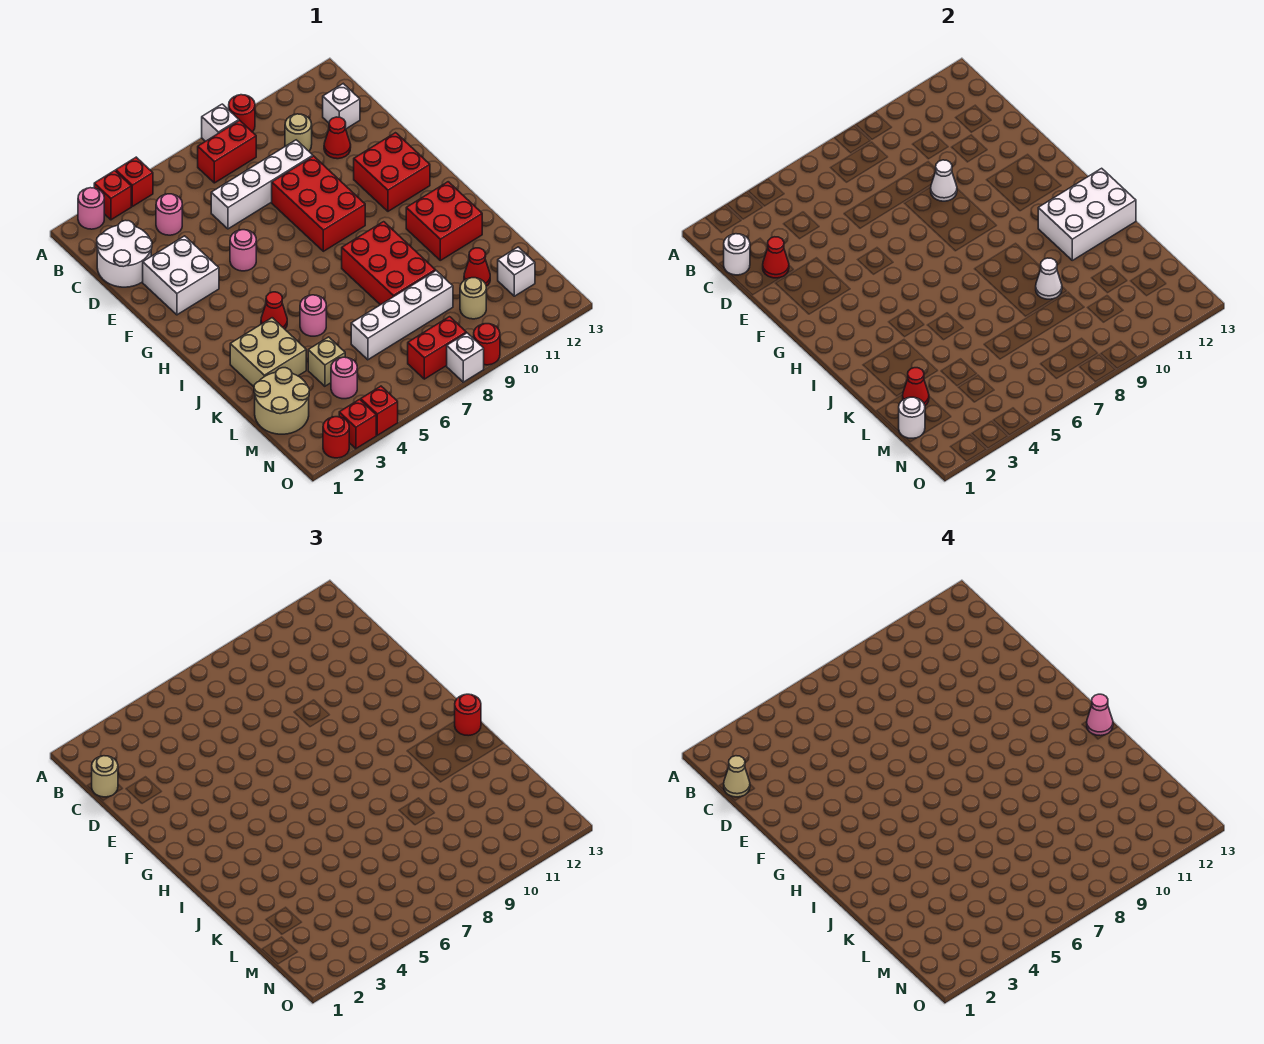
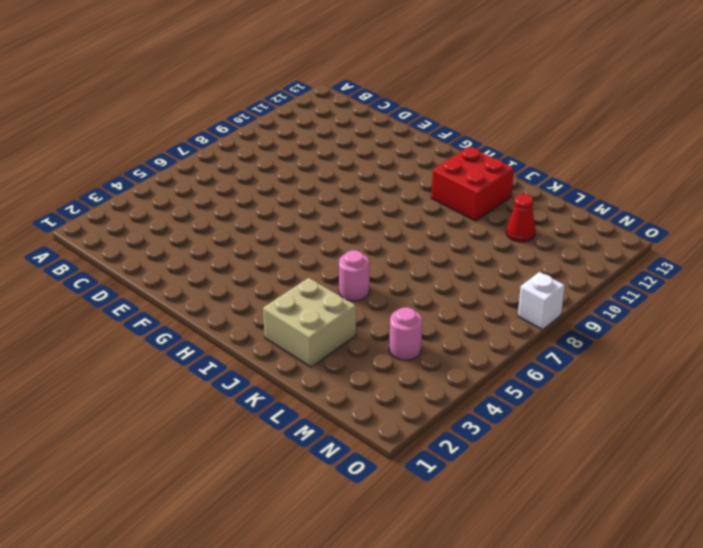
none -> pink 1x1 round brick [78,188,104,229]
none -> red 1x1 brick [94,171,131,220]
none -> red 1x1 brick [116,157,153,206]
none -> white 1x1 brick [202,104,239,141]

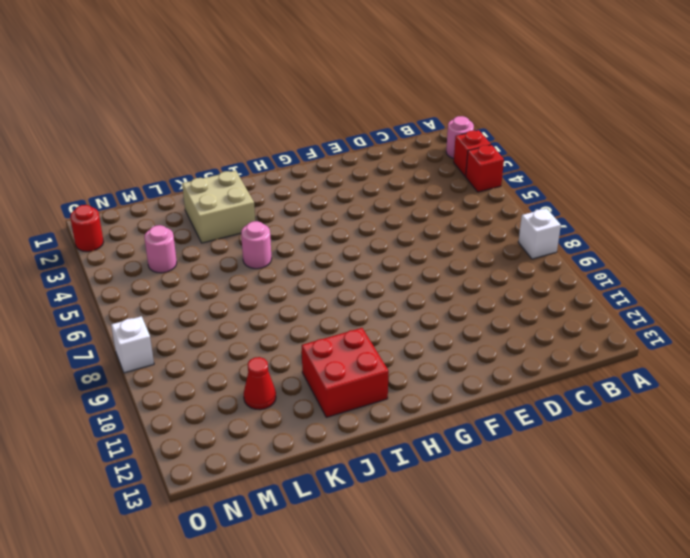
none -> red 1x1 round brick [229,95,255,132]
none -> red 1x2 brick [198,120,256,183]
none -> white 2x2 round brick [97,220,152,287]
none -> pink 1x1 round brick [156,194,182,235]

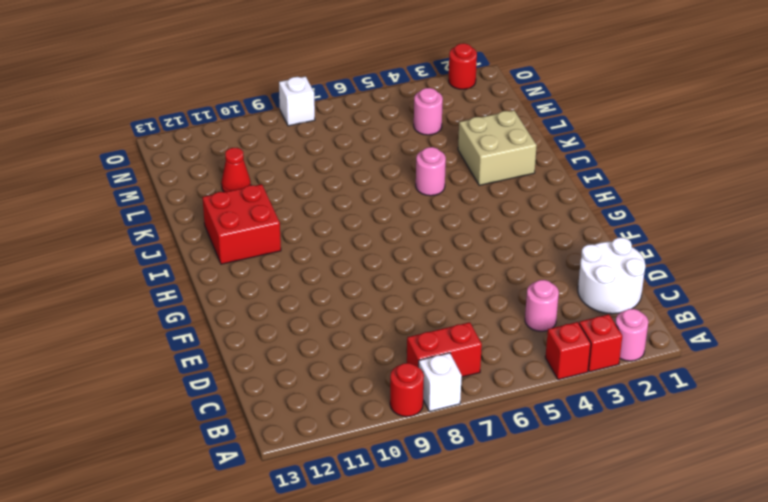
none -> tan 1x1 round brick [285,114,312,151]
none -> white 1x1 brick [323,84,360,129]
none -> white 1x4 brick [211,140,313,229]
none -> red 1x1 cone [324,117,351,159]

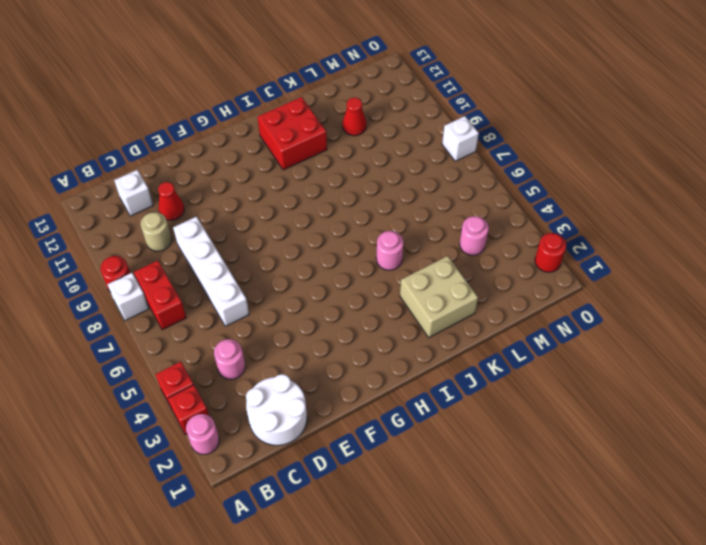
none -> white 2x2 brick [143,236,219,315]
none -> red 2x3 brick [272,156,365,251]
none -> pink 1x1 round brick [230,230,256,271]
none -> red 2x2 brick [354,133,430,211]

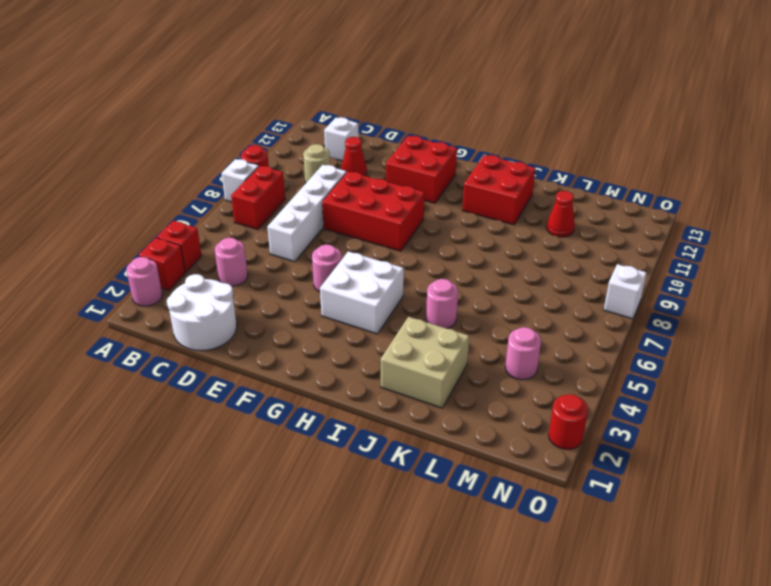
white 2x2 brick [320,251,404,334] -> white 2x2 brick moved to [143,236,219,315]
none -> red 1x1 cone [261,292,287,329]
none -> red 2x3 brick [342,222,435,305]
none -> tan 2x2 round brick [254,368,309,434]
none -> tan 1x1 brick [308,337,345,386]

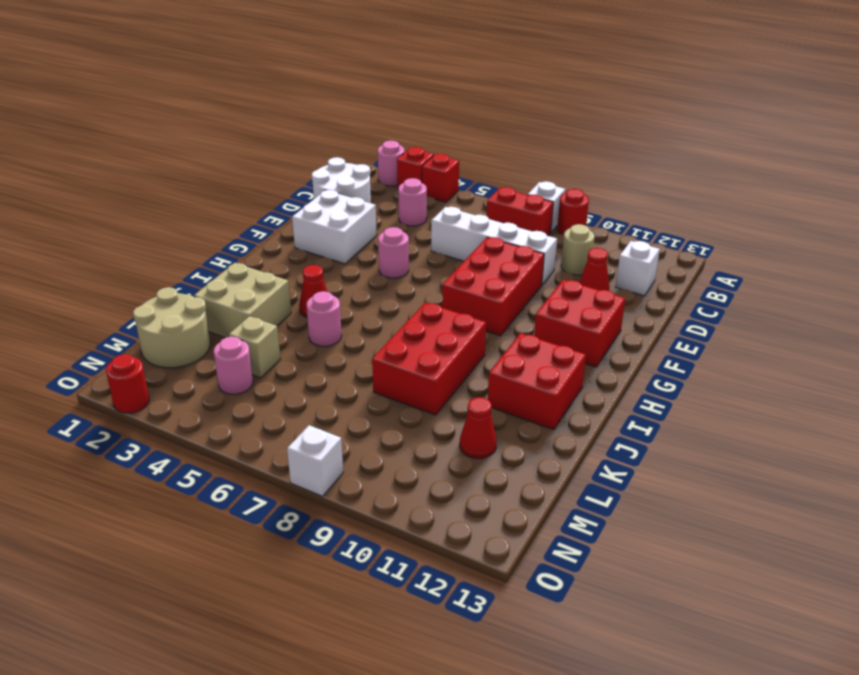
none -> white 1x4 brick [351,271,453,360]
none -> tan 1x1 round brick [460,278,486,319]
none -> white 1x1 brick [498,247,535,296]
none -> red 1x2 brick [408,317,466,379]

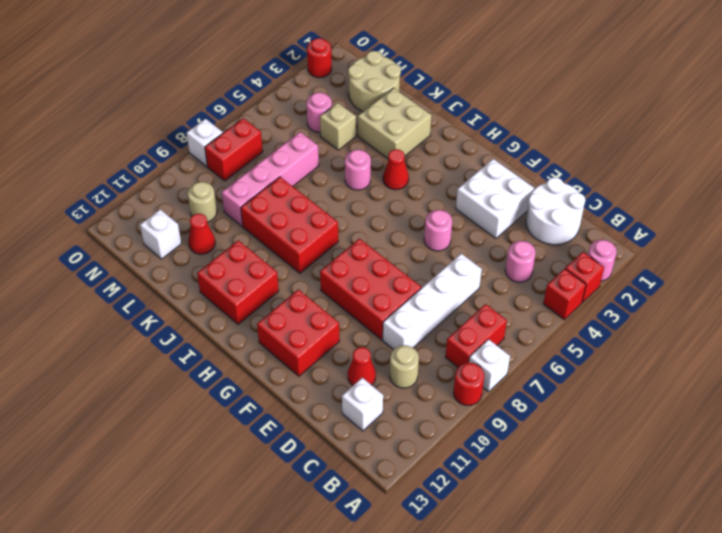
pink 1x4 brick [222,132,319,226] -> white 1x4 brick [351,271,453,360]
none -> red 1x1 brick [339,399,376,449]
none -> red 1x1 brick [361,386,398,435]
none -> red 1x1 round brick [474,324,500,365]
none -> white 1x1 round brick [724,234,750,275]

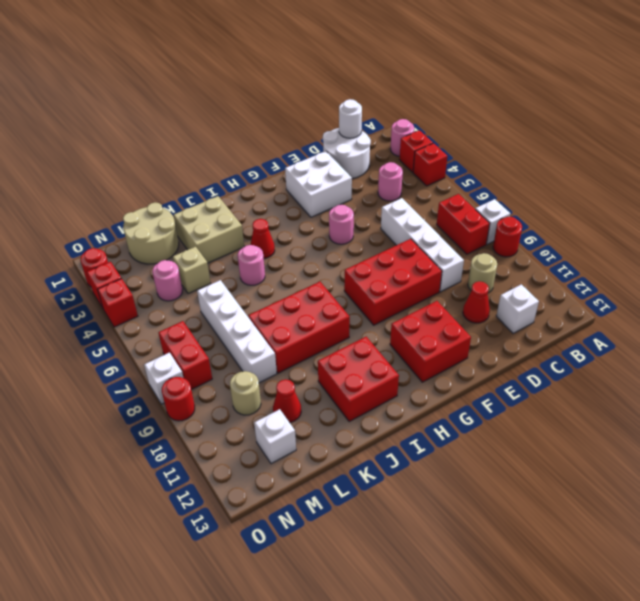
none -> red 1x1 cone [763,237,789,278]
none -> white 1x1 cone [931,160,957,201]
none -> white 2x3 brick [1038,168,1136,260]
none -> white 1x1 cone [1036,258,1062,299]

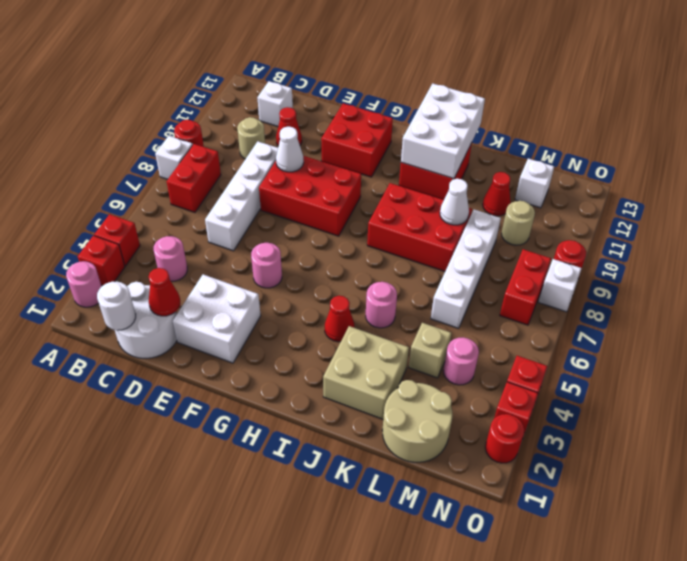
none -> red 1x1 cone [903,368,929,405]
none -> white 1x1 round brick [899,397,925,438]
none -> tan 1x1 round brick [92,756,118,797]
none -> red 1x1 round brick [455,694,481,736]

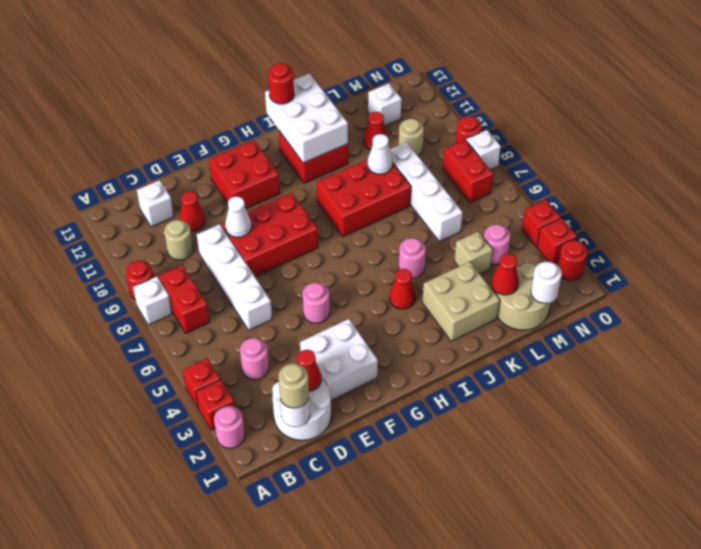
none -> tan 1x1 cone [724,756,750,797]
none -> pink 1x1 cone [1087,694,1113,736]

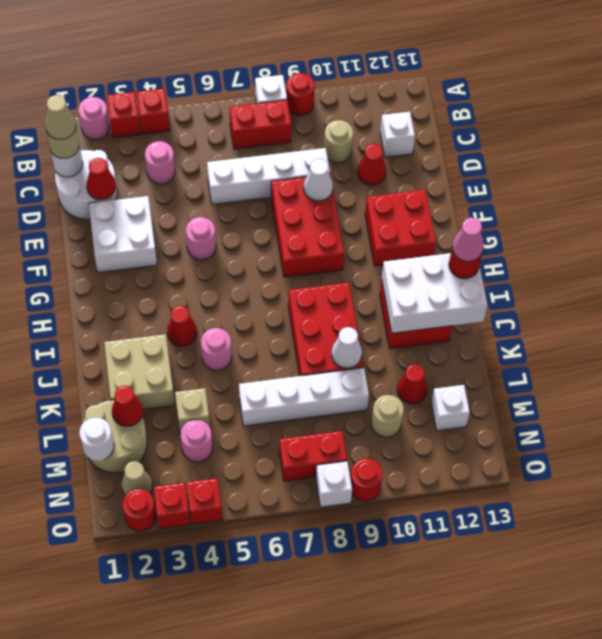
tan 1x1 cone [121,461,152,495] -> none

